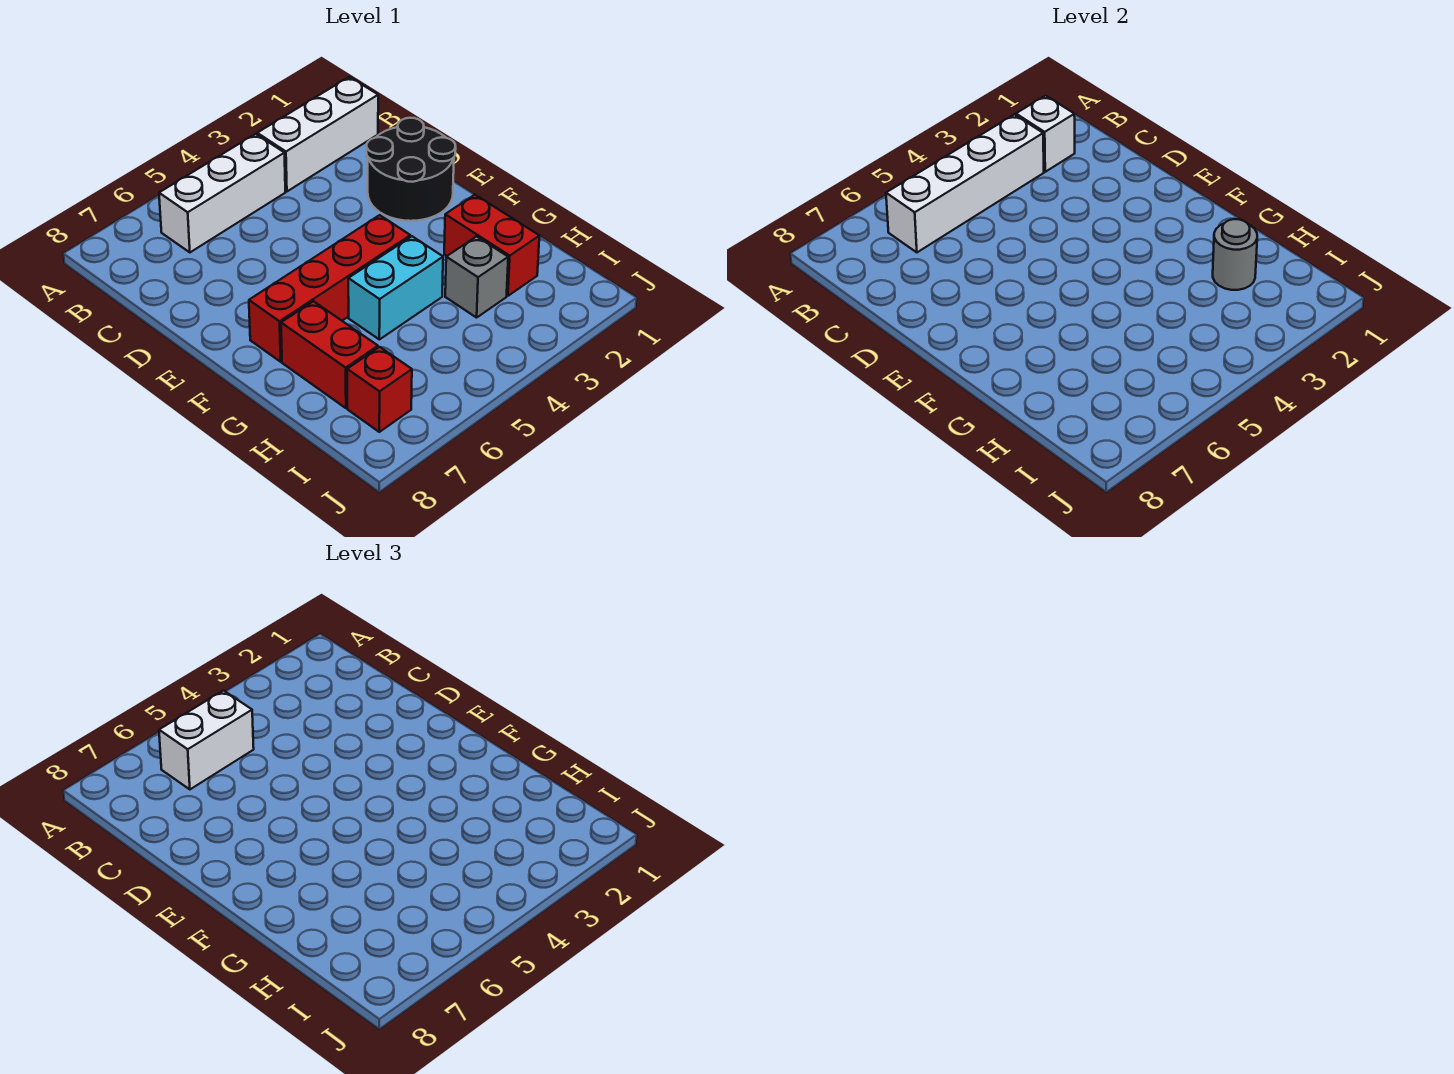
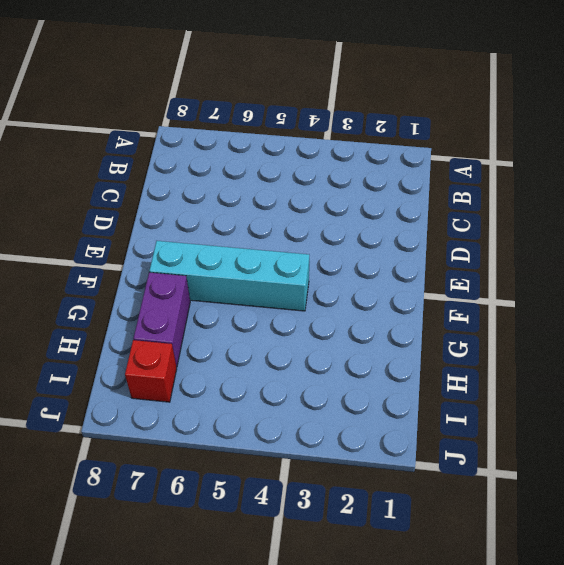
cyan 1x4 brick [149,241,309,311] -> red 1x4 brick [249,215,410,362]
purple 1x2 brick [133,272,190,367] -> red 1x2 brick [281,301,378,408]
none -> white 1x3 brick [257,77,378,191]
none -> white 1x3 brick [159,134,285,252]
none -> black 2x2 round brick [366,118,456,221]

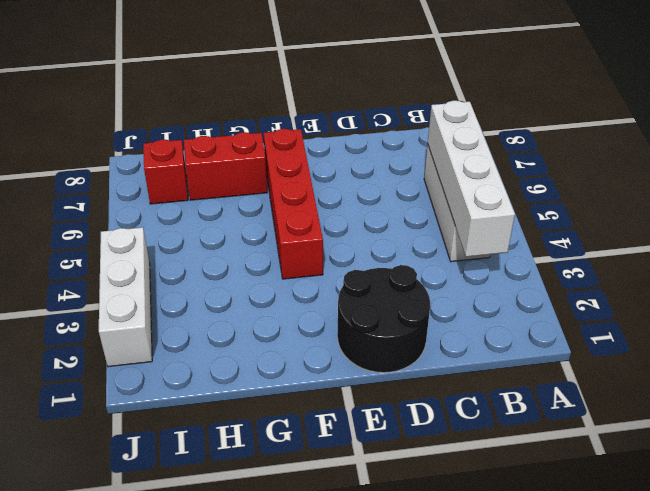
white 1x3 brick [99,227,152,367] -> white 1x3 brick moved to [257,77,378,191]
none -> red 1x2 brick [444,195,539,296]
none -> cyan 1x2 brick [348,236,443,339]
none -> grey 1x1 brick [445,236,508,318]

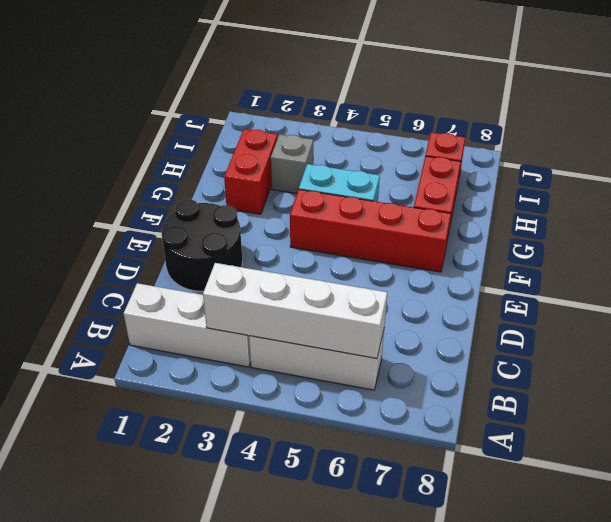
none -> white 1x1 brick [1016,96,1075,172]
none -> grey 1x1 round brick [1213,219,1257,290]
none -> white 1x2 brick [159,691,254,789]

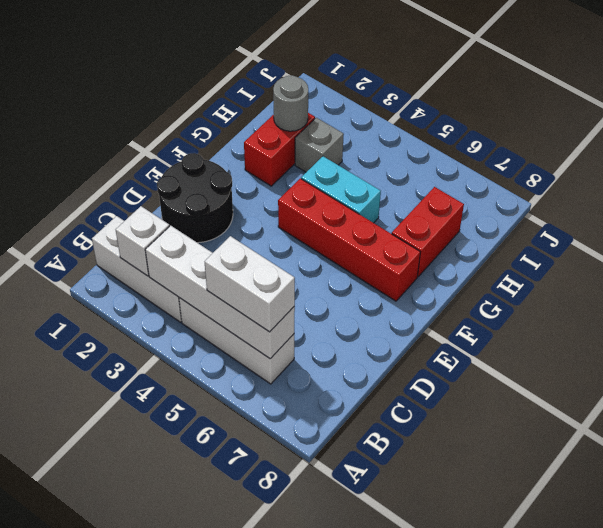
none -> red 1x1 brick [347,347,412,432]

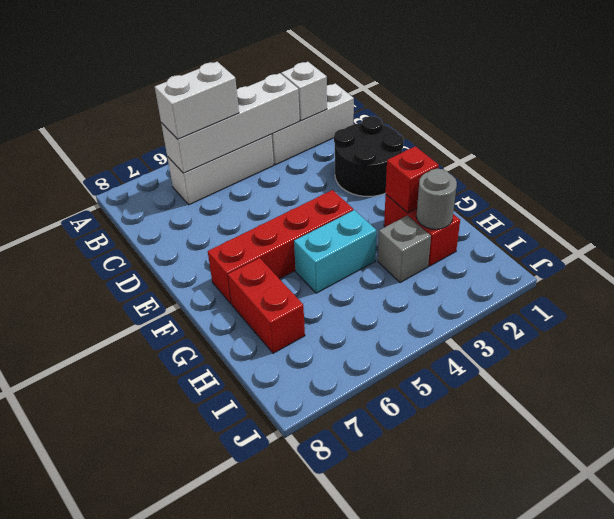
red 1x1 brick [386,146,439,213] -> red 1x1 brick moved to [347,347,412,432]

